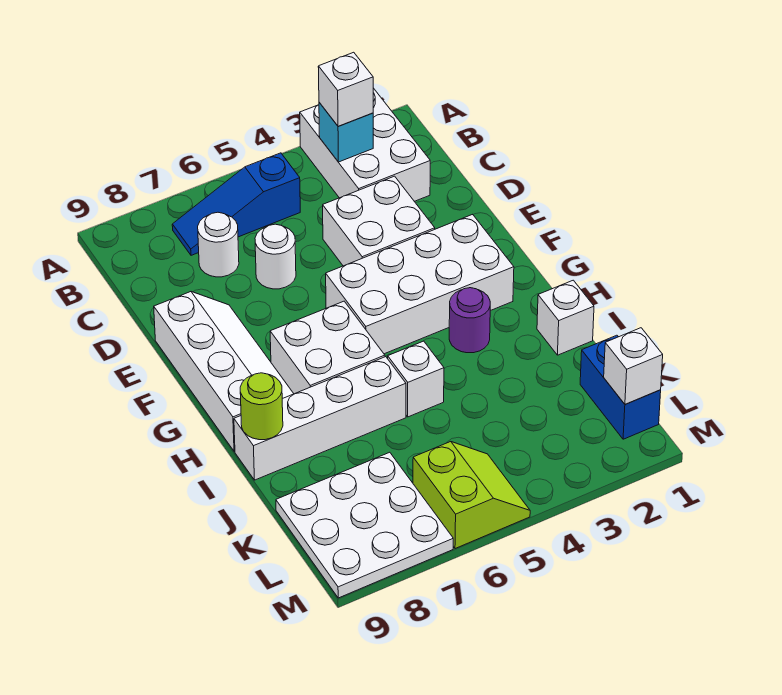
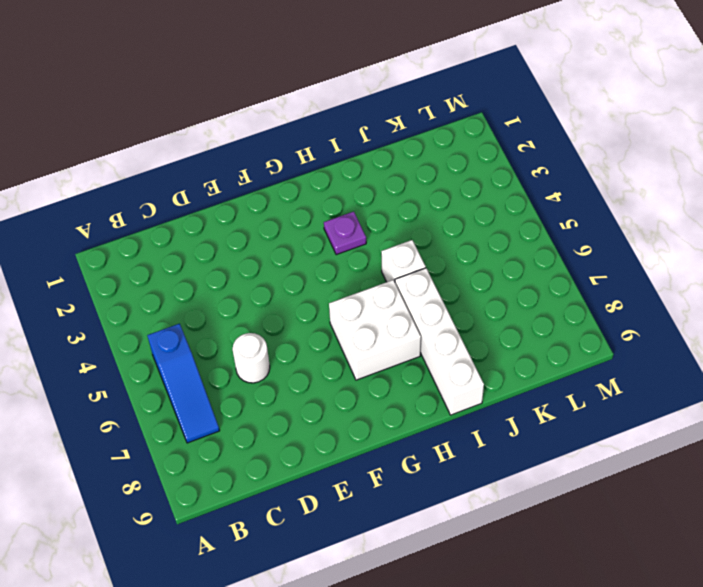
purple 1x1 plate [324,212,366,255] -> purple 1x1 round brick [449,288,490,353]
none -> white 2x3 brick [300,88,430,201]
none -> white 1x1 round brick [198,212,239,277]
none -> white 2x2 brick [323,176,435,266]

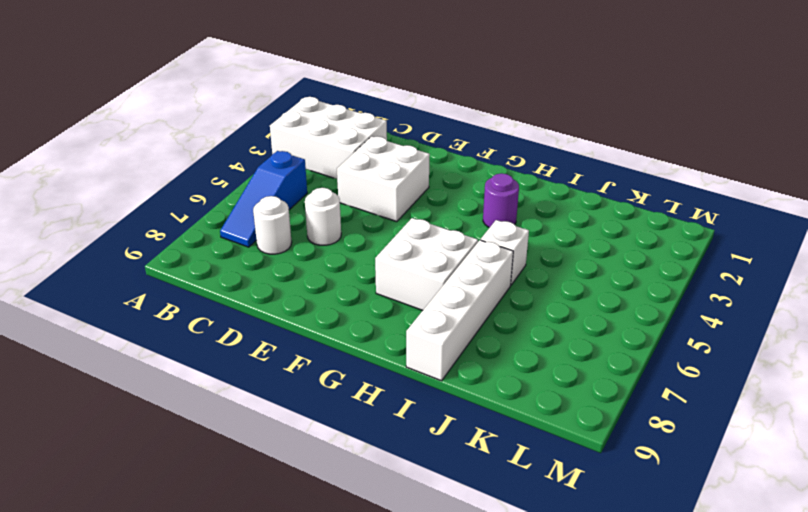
none -> white 2x4 slope [154,292,294,451]
none -> white 2x4 brick [326,214,514,354]
none -> white 1x1 brick [537,280,594,355]

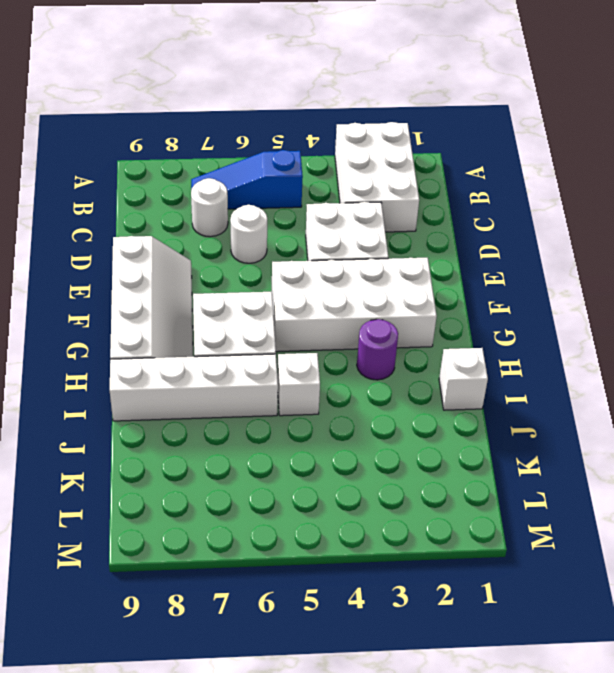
none -> blue 1x2 brick [580,335,661,439]
none -> white 3x3 plate [276,452,453,598]
none -> lime 2x2 slope [413,442,530,549]

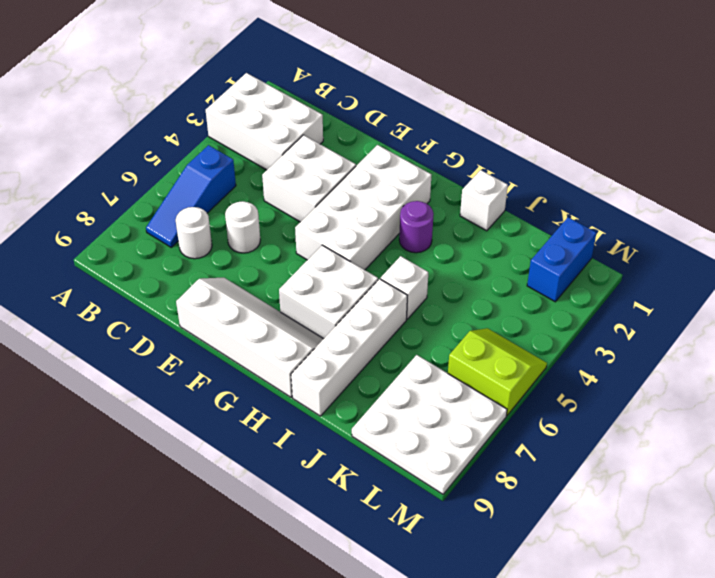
blue 1x2 brick [527,217,596,302] -> blue 1x2 brick turned to [580,335,661,439]
none -> cyan 1x1 brick [319,102,373,162]
none -> lime 1x1 round brick [240,373,283,440]
none -> white 1x1 brick [604,328,663,404]

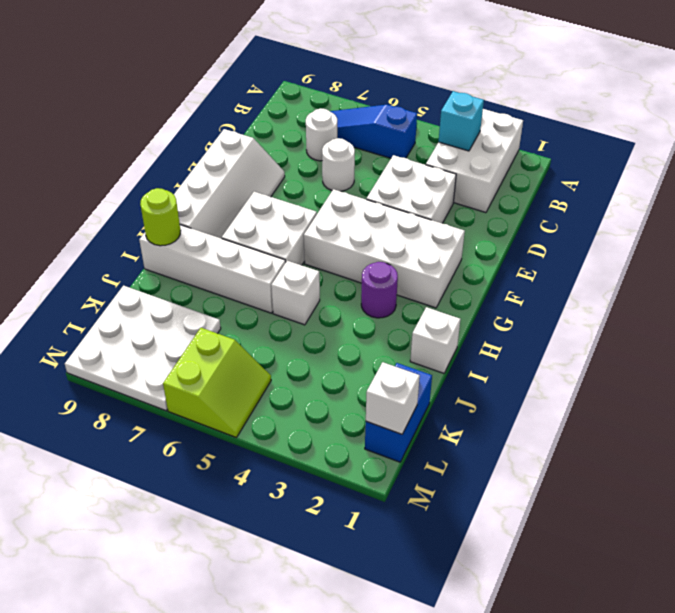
none -> white 1x1 brick [318,52,373,126]

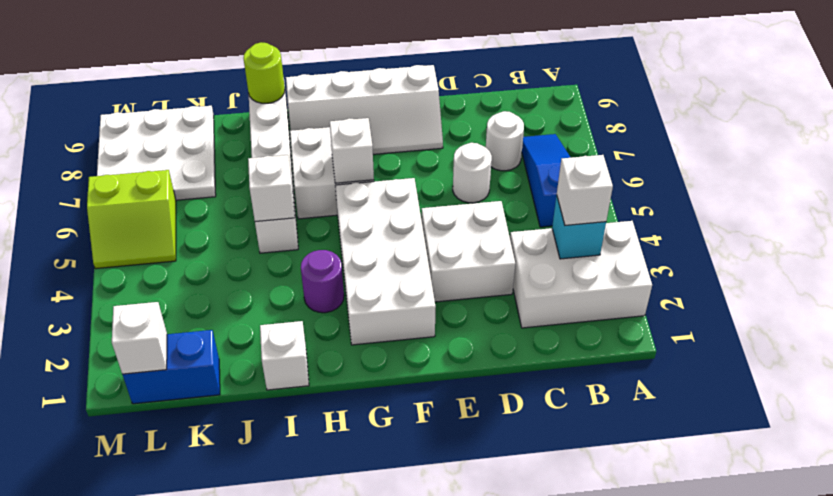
white 1x1 brick [330,118,374,183] -> none
white 1x1 brick [248,155,295,222] -> none

